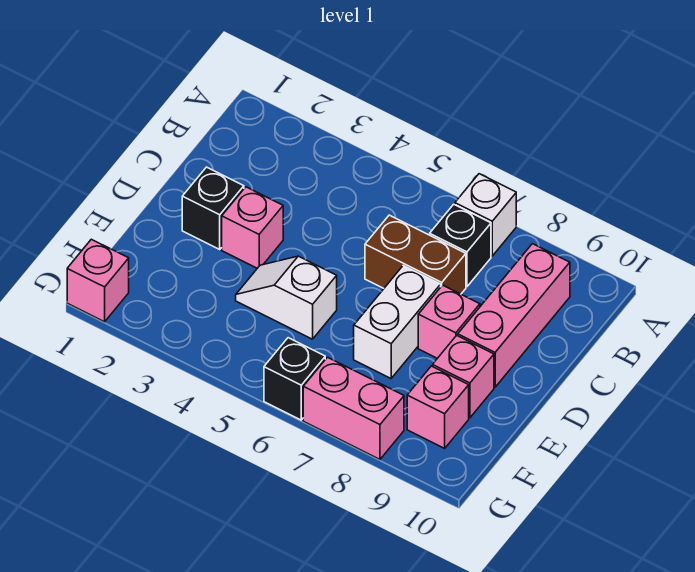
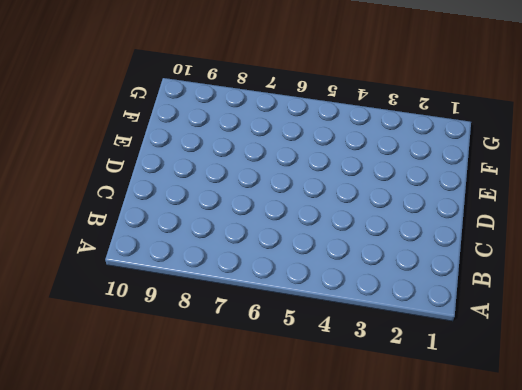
none -> white 1x1 brick [455,174,516,256]
none -> black 1x1 brick [430,204,491,287]
none -> pink 1x3 brick [458,244,570,387]

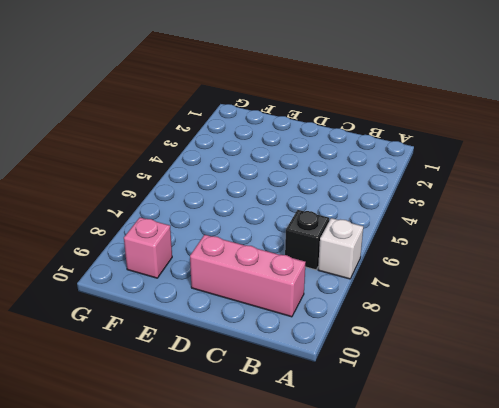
none -> brown 1x2 brick [365,215,466,294]
none -> black 1x1 brick [182,167,244,249]
none -> pink 1x1 brick [222,187,283,268]

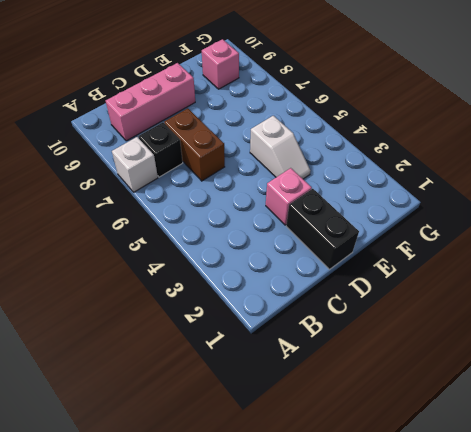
black 1x2 brick [286,189,359,269] -> black 1x1 brick [182,167,244,249]
none -> white 1x2 brick [354,266,441,378]
none -> pink 1x1 brick [418,285,480,358]
none -> pink 1x1 brick [433,335,494,418]

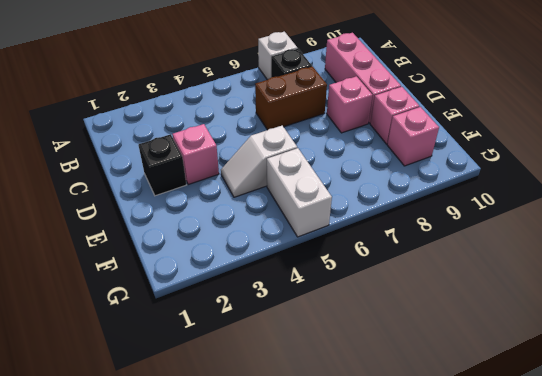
white 1x2 brick [267,148,332,237] -> white 1x2 brick moved to [354,266,441,378]
none -> pink 1x1 brick [67,239,129,322]
none -> black 1x1 brick [264,338,325,420]
none -> pink 1x2 brick [303,357,404,459]

